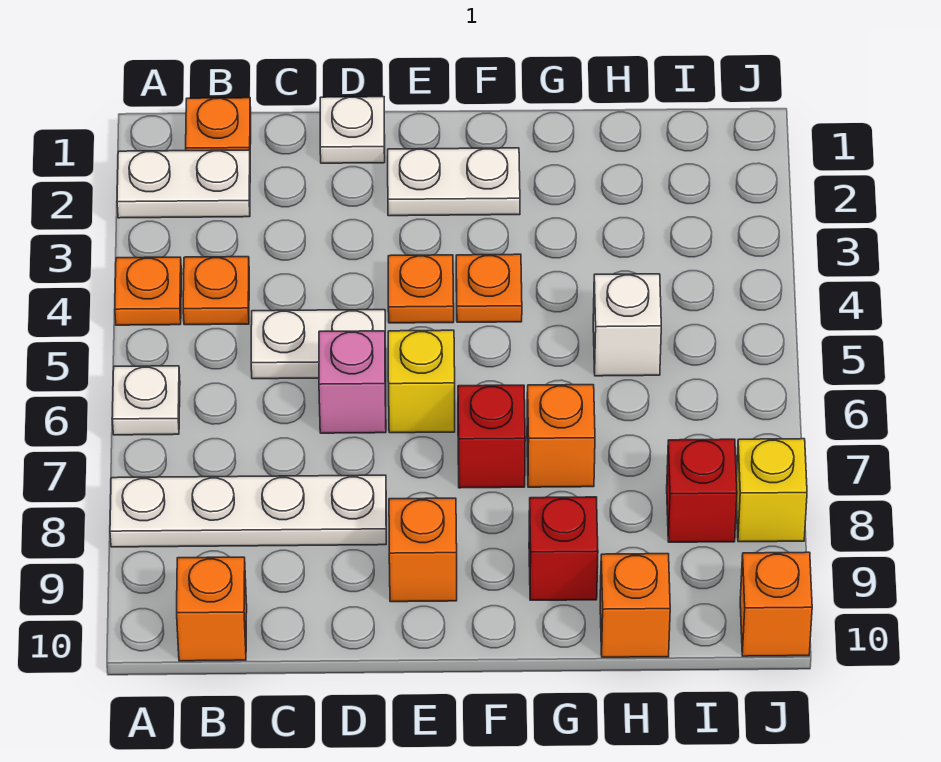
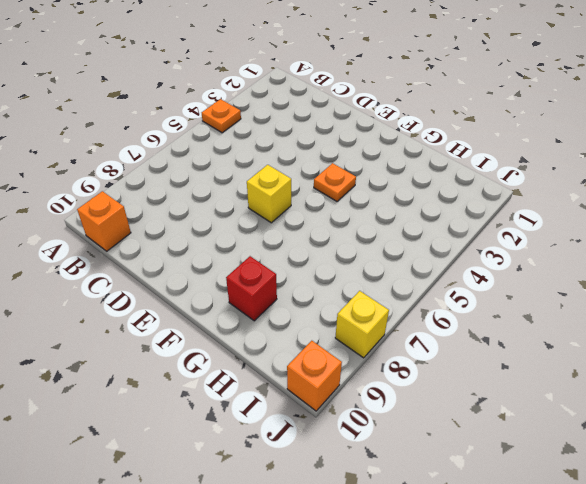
none -> white 1x2 plate [117,150,250,218]
none -> white 1x1 plate [112,366,180,435]
none -> white 1x4 plate [110,475,386,547]

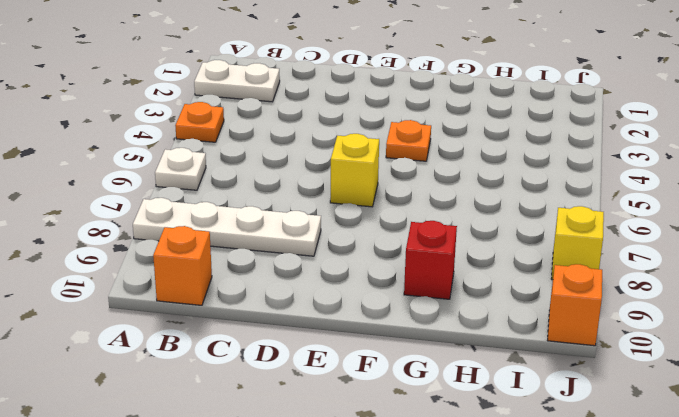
none -> orange 1x1 plate [186,98,251,151]
none -> orange 1x1 plate [183,257,249,325]
none -> white 1x2 plate [251,310,386,379]

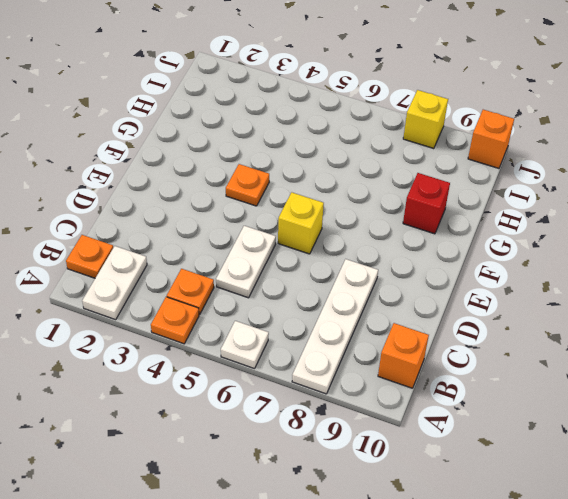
none -> white 1x1 plate [320,97,385,163]
none -> pink 1x1 brick [319,331,386,433]
none -> white 1x2 plate [388,148,520,216]

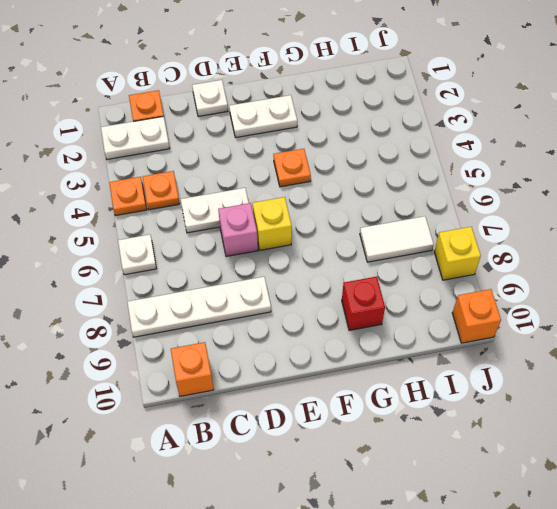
white 1x2 tile [360,216,434,262] -> none
none -> orange 1x1 plate [388,255,454,323]
none -> orange 1x1 brick [389,498,457,602]
none -> red 1x1 brick [458,385,525,488]

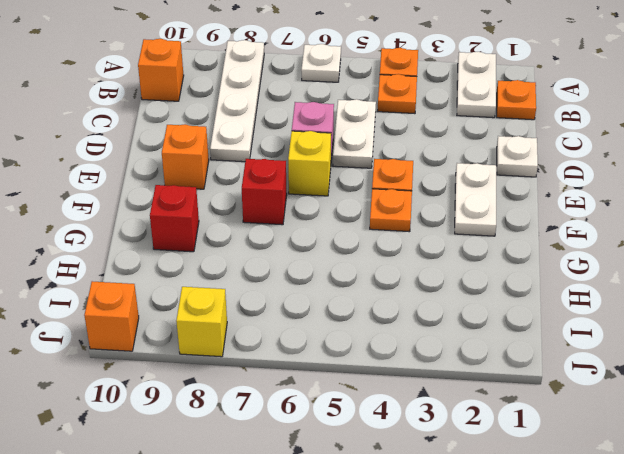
none -> orange 1x1 brick [527,385,595,487]
none -> white 1x1 brick [593,274,661,376]
none -> orange 1x1 brick [600,554,670,657]

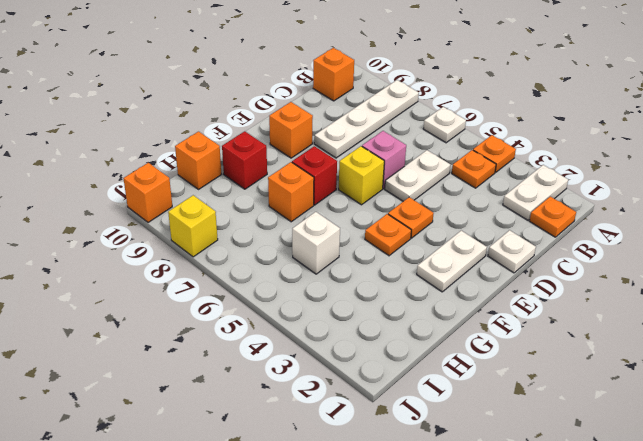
none -> red 1x1 brick [667,439,737,542]

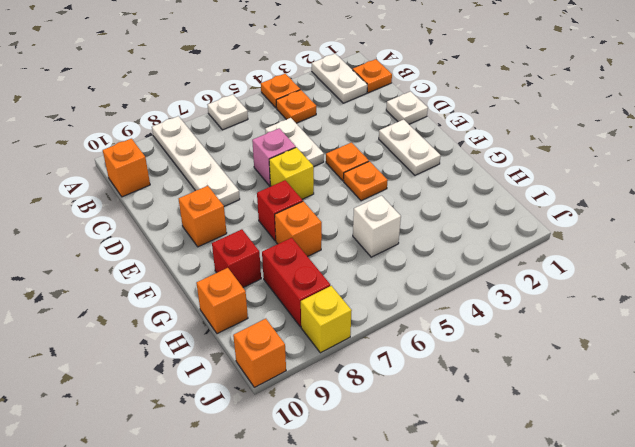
red 1x2 brick [262,238,330,327] -> red 1x1 brick [667,439,737,542]

